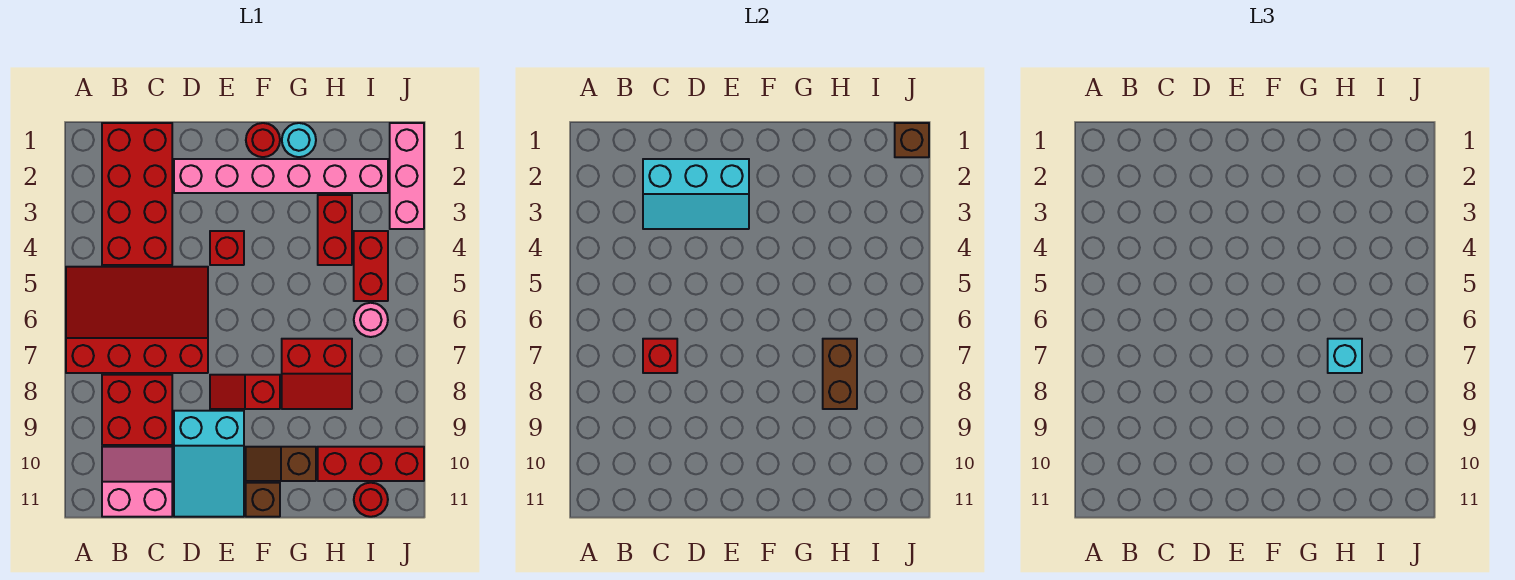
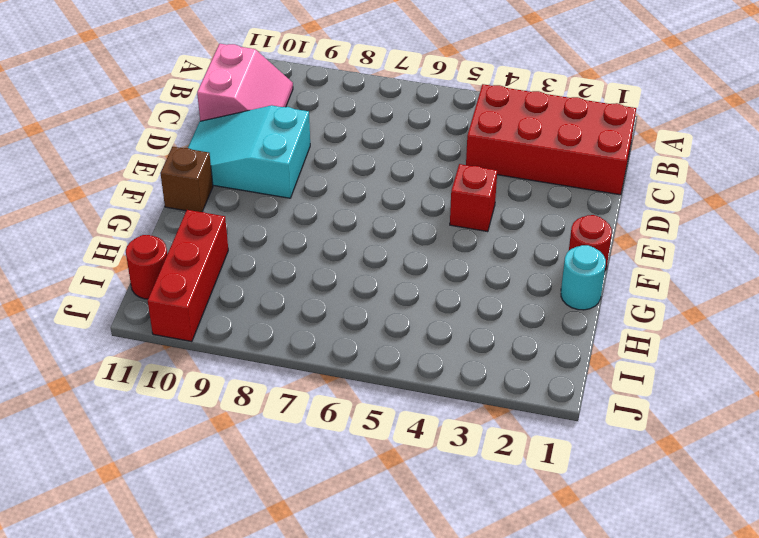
none -> red 3x4 slope [66,267,208,373]
none -> red 2x2 brick [102,375,172,445]
none -> pink 1x6 brick [174,159,388,193]

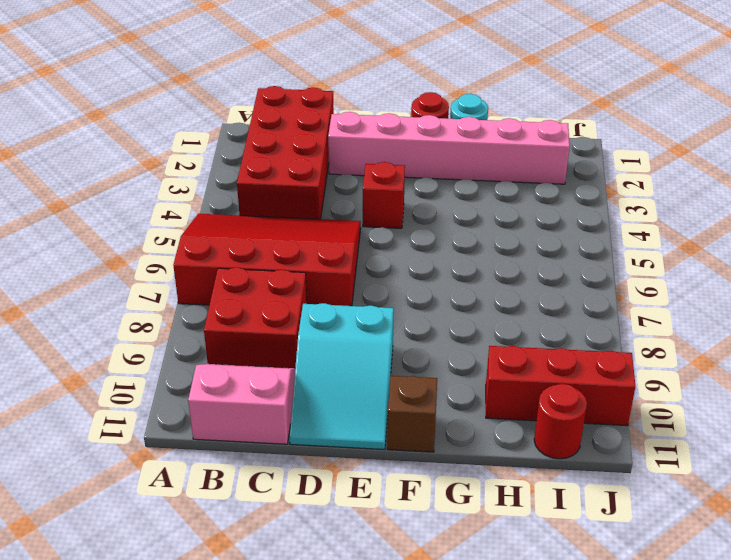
none -> red 1x2 slope [210,375,280,409]
none -> brown 1x2 slope [246,447,316,481]
none -> red 2x2 slope [282,339,352,409]

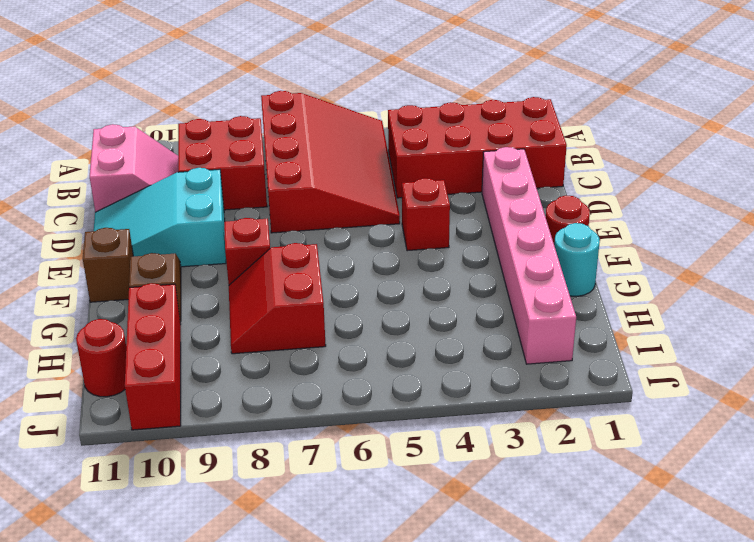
none -> red 1x2 brick [318,195,352,265]
none -> red 1x2 brick [354,231,388,301]
none -> pink 1x1 round brick [354,303,388,337]

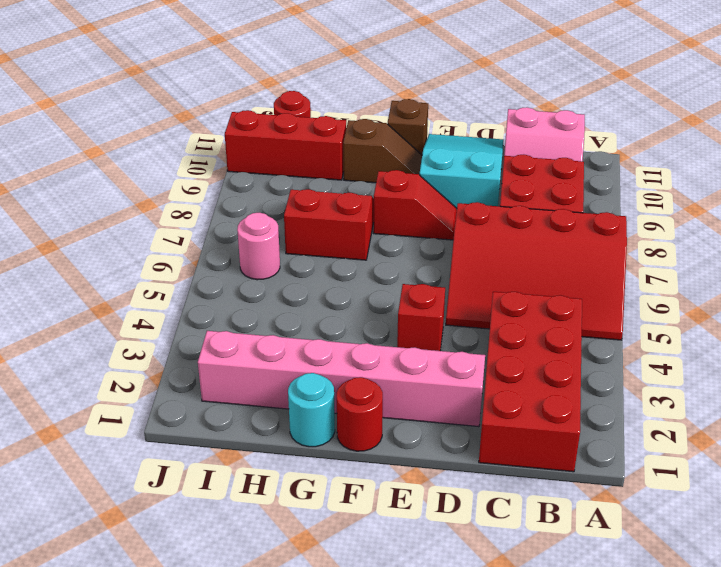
none -> red 1x2 brick [318,195,352,265]
none -> red 1x2 brick [354,231,388,301]
none -> pink 1x3 brick [390,123,424,229]

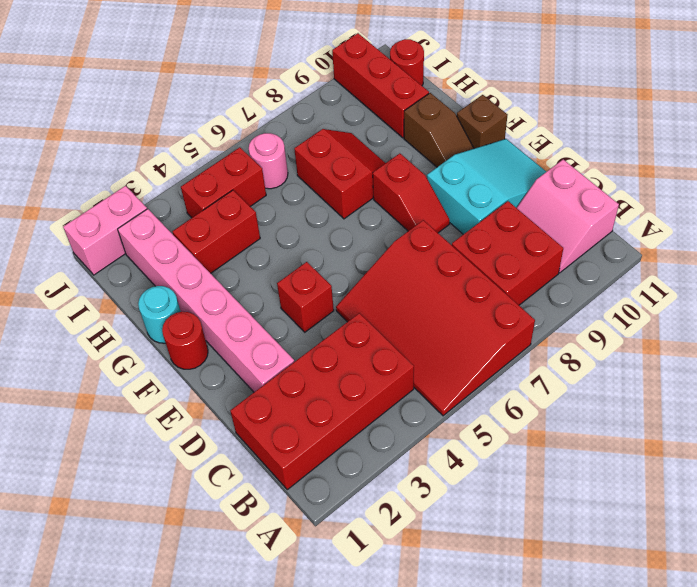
pink 1x2 brick [63,186,147,275] -> pink 1x3 brick [390,123,424,229]
none -> cyan 2x3 slope [643,159,749,229]
none -> red 1x1 brick [643,339,677,373]
none -> brown 1x2 brick [823,339,857,409]

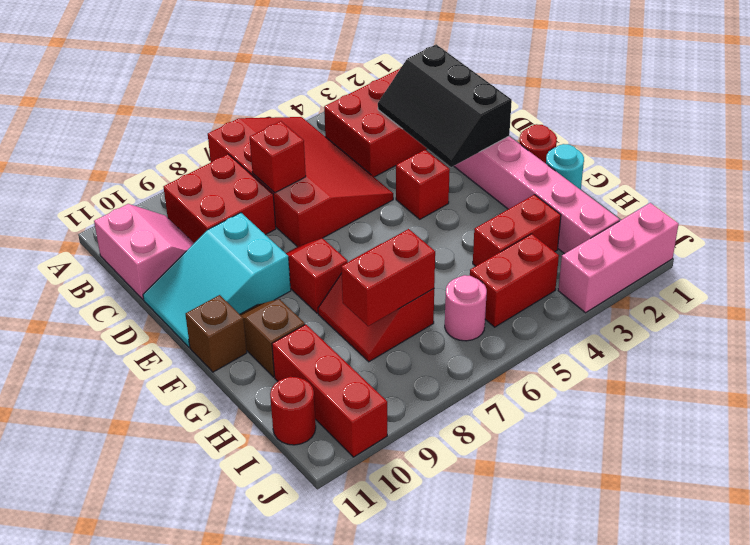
black 2x3 slope [378,44,512,167] -> cyan 2x3 slope [643,159,749,229]
red 1x2 brick [341,229,435,326] -> brown 1x2 brick [823,339,857,409]
none -> brown 1x1 brick [895,123,929,157]
none -> cyan 1x1 brick [1328,339,1362,373]

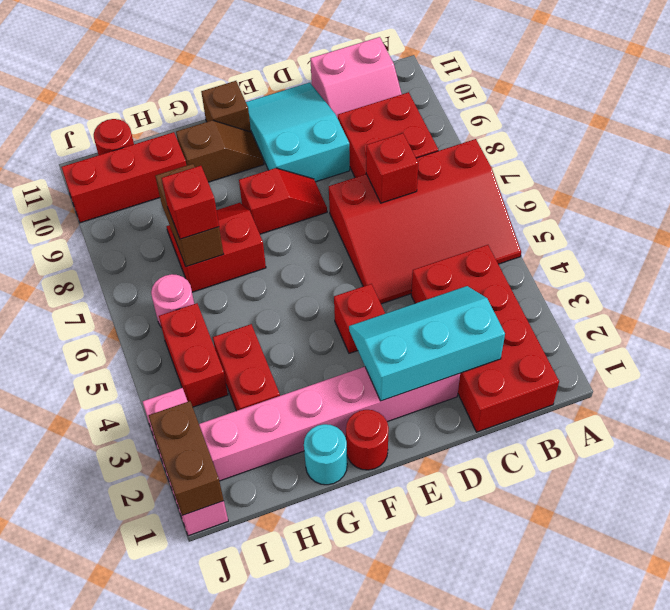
red 1x1 brick [162,166,219,239] -> cyan 1x1 brick [1328,339,1362,373]
brown 1x2 brick [148,401,224,516] -> brown 1x1 brick [895,123,929,157]

